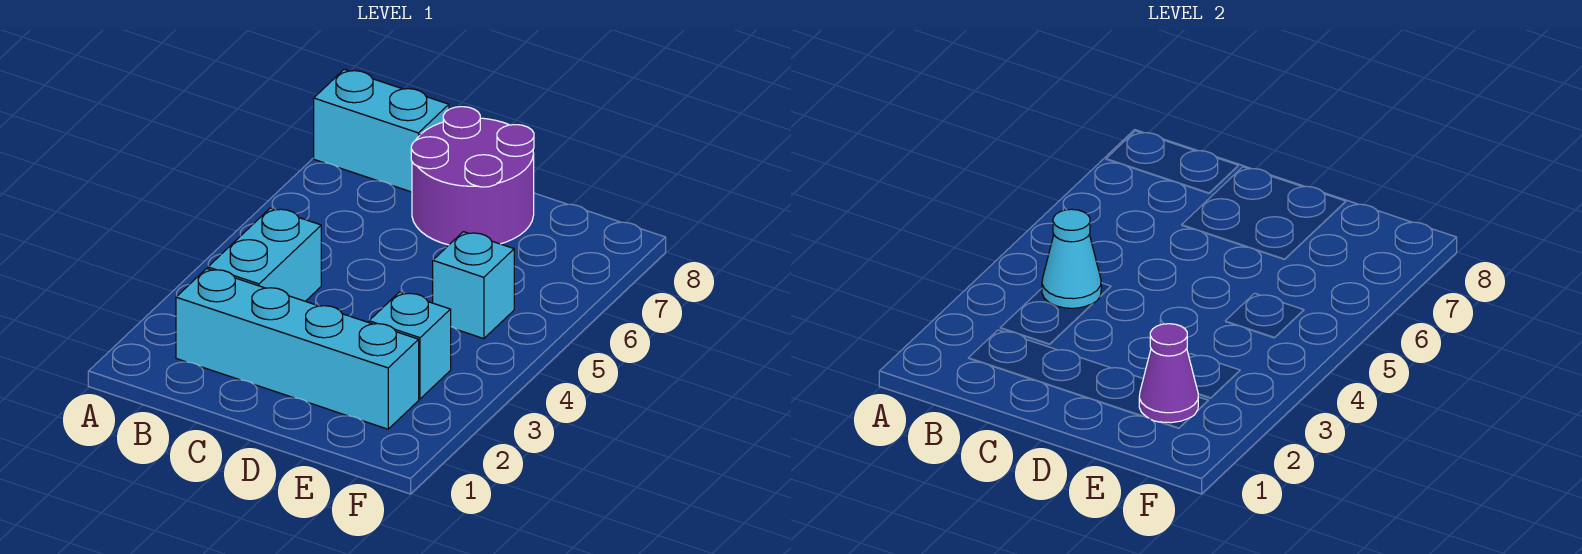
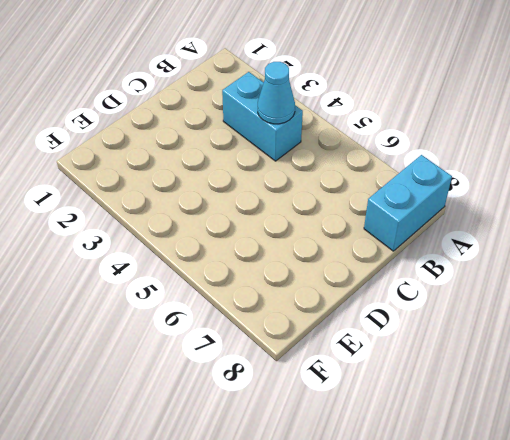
none -> cyan 1x4 brick [176,269,419,429]
none -> purple 2x2 round brick [411,107,534,245]

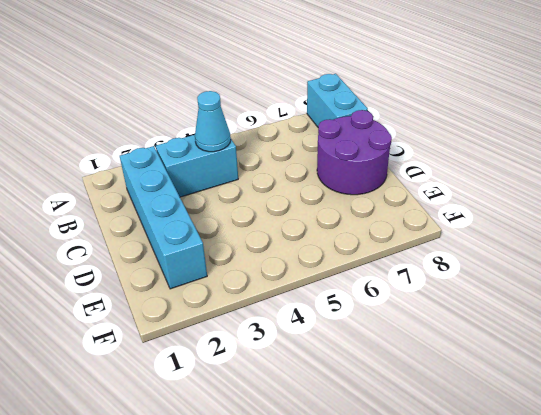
none -> cyan 1x1 brick [369,292,451,399]
none -> cyan 1x1 brick [433,232,514,339]

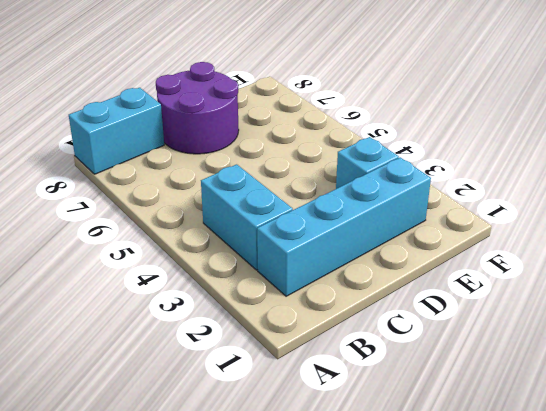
none -> cyan 1x1 brick [433,232,514,339]
none -> cyan 1x1 cone [1042,209,1101,308]

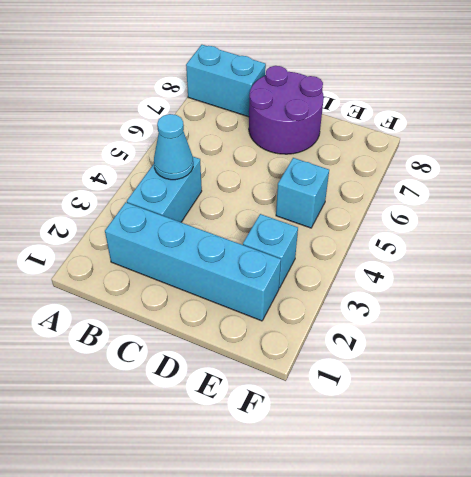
none -> purple 1x1 cone [1139,324,1198,423]

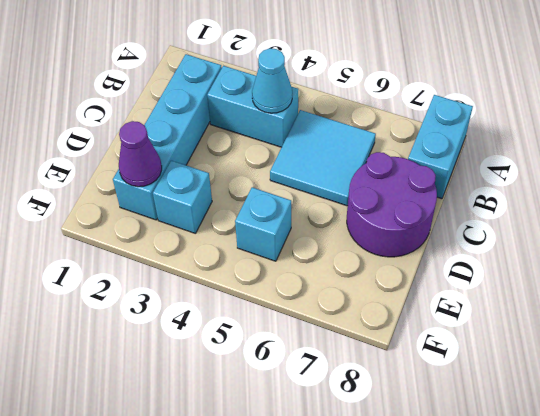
cyan 2x2 tile [270,110,376,206] -> none

